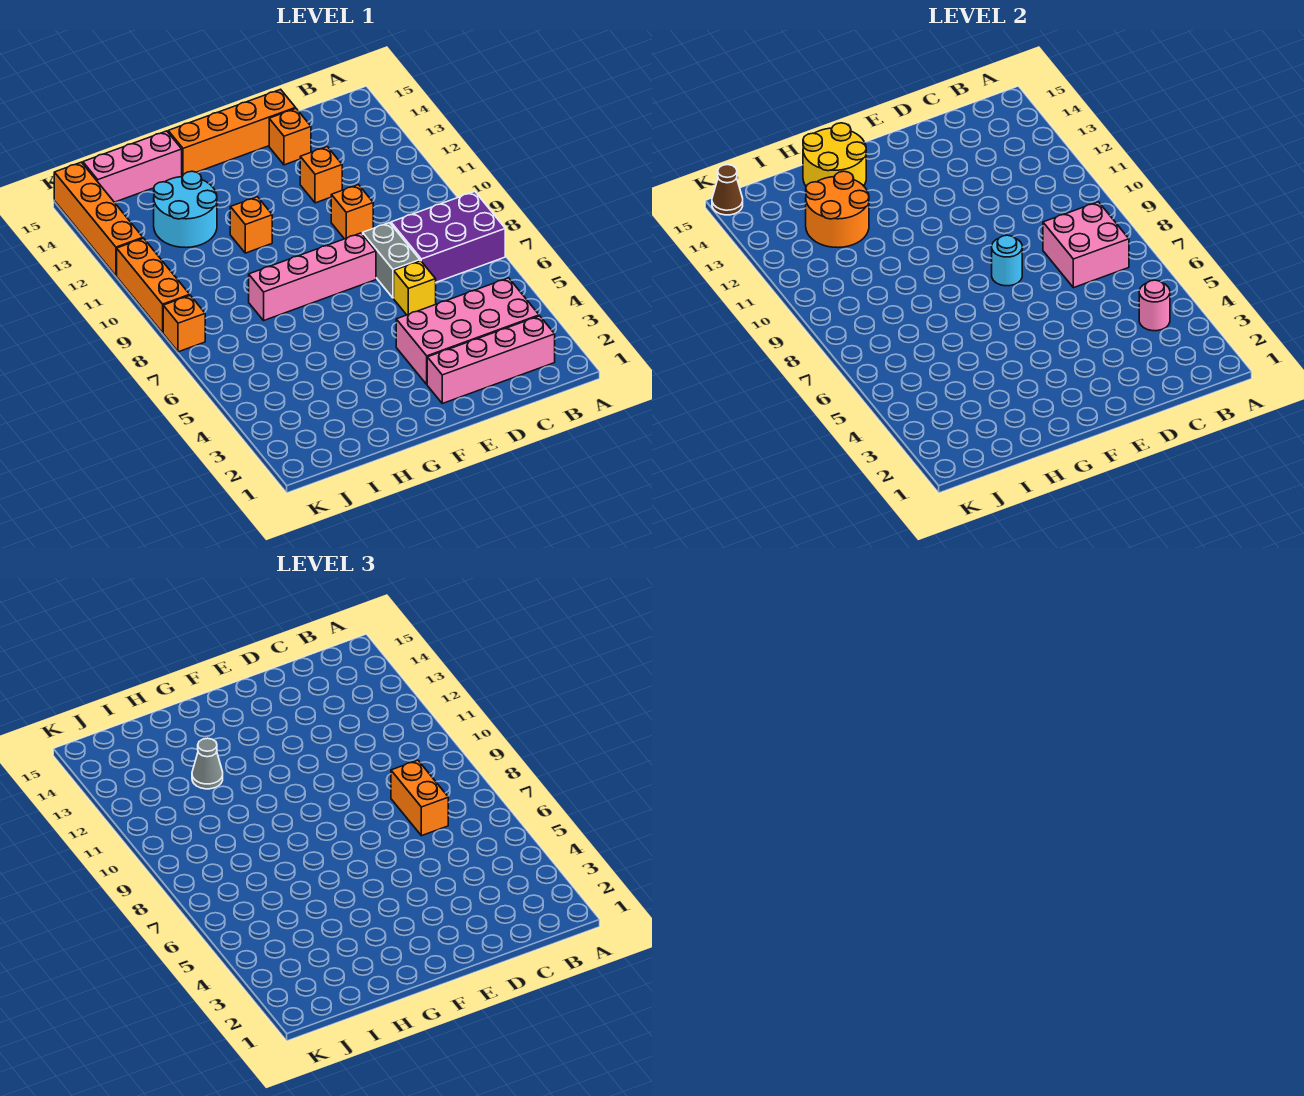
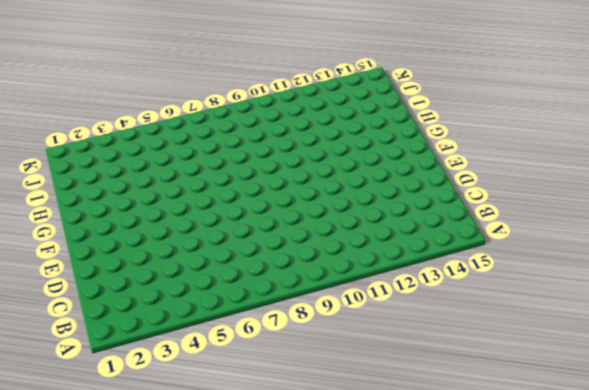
none -> purple 2x3 brick [391,192,505,282]
none -> pink 1x4 brick [427,316,555,403]
none -> pink 2x4 brick [396,278,539,384]

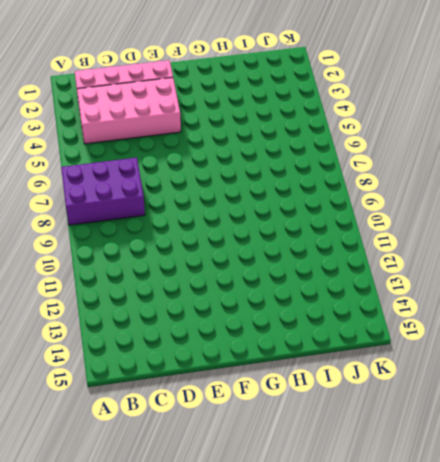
none -> yellow 1x1 brick [394,261,436,315]
none -> grey 1x2 brick [363,223,420,298]
none -> orange 1x1 brick [331,185,373,239]

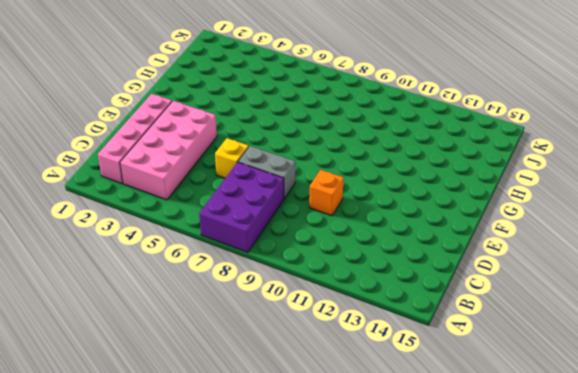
none -> orange 1x1 brick [300,147,342,203]
none -> orange 1x1 brick [269,109,311,165]
none -> orange 1x4 brick [168,89,296,176]

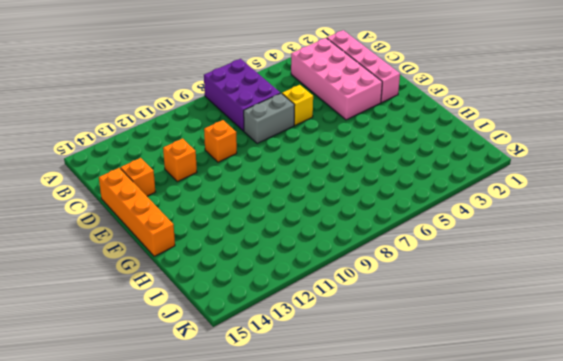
none -> pink 1x4 brick [249,233,376,320]
none -> orange 1x1 brick [230,197,272,253]
none -> cyan 2x2 round brick [154,171,217,248]

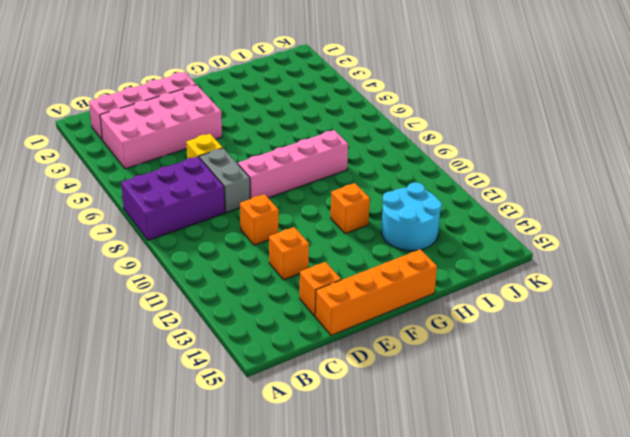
none -> pink 1x3 brick [83,131,182,202]
none -> orange 1x1 brick [163,295,205,352]
none -> orange 1x3 brick [117,238,190,333]

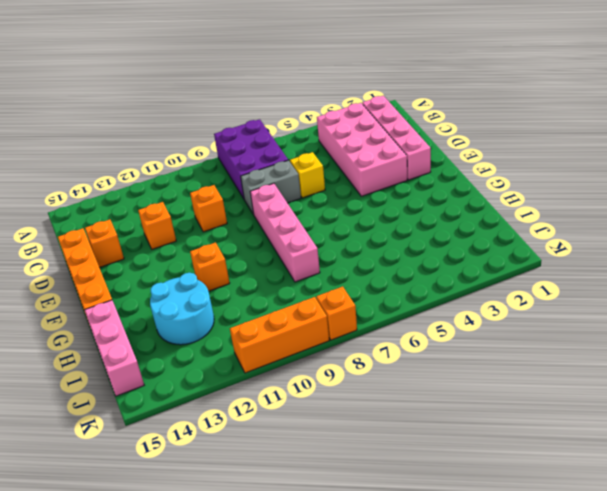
none -> orange 1x4 brick [54,162,143,276]
none -> pink 1x1 round brick [1139,280,1170,331]
none -> pink 2x2 brick [1043,202,1129,288]

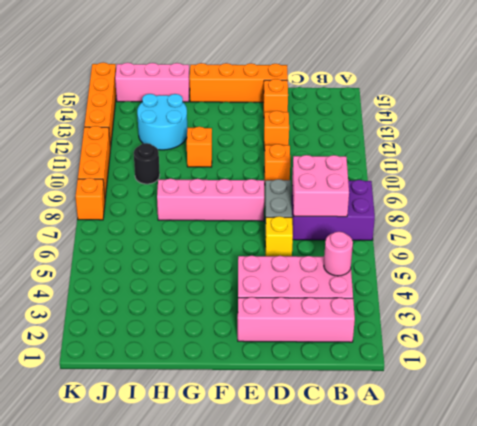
black 1x1 round brick [134,143,160,184] -> none
none -> cyan 1x1 round brick [992,235,1022,286]
none -> yellow 2x2 round brick [803,123,866,186]
none -> orange 2x2 round brick [806,171,869,248]

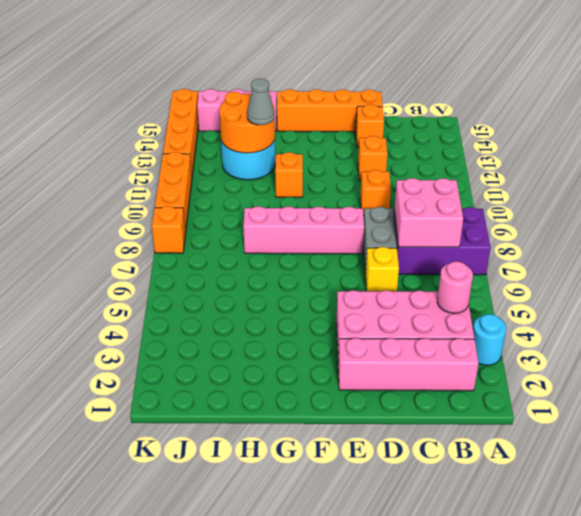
cyan 1x1 round brick [473,314,506,365] -> cyan 1x1 round brick moved to [992,235,1022,286]
none -> yellow 2x2 round brick [803,123,866,186]
none -> brown 1x1 cone [712,165,743,215]
none -> orange 1x2 brick [391,760,448,836]

